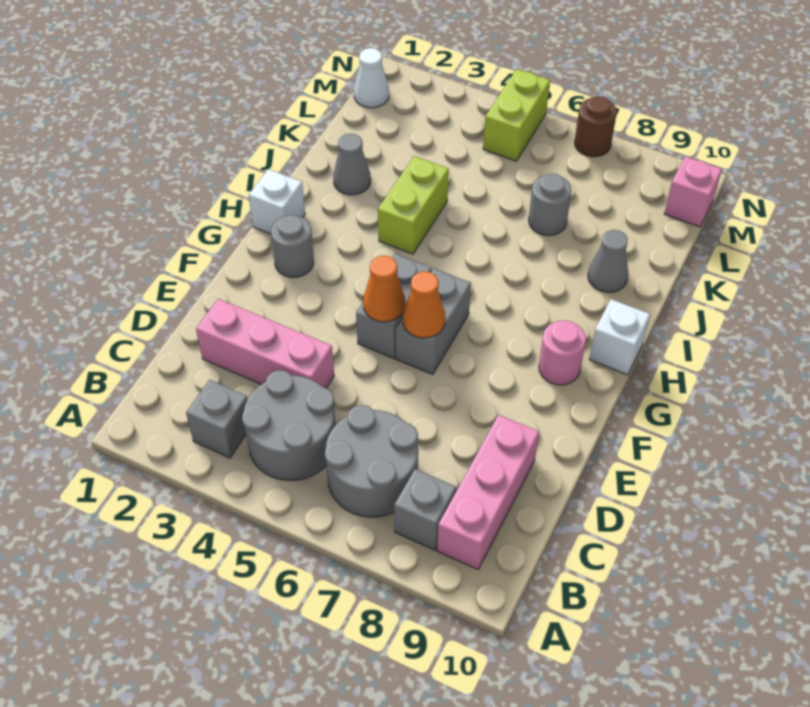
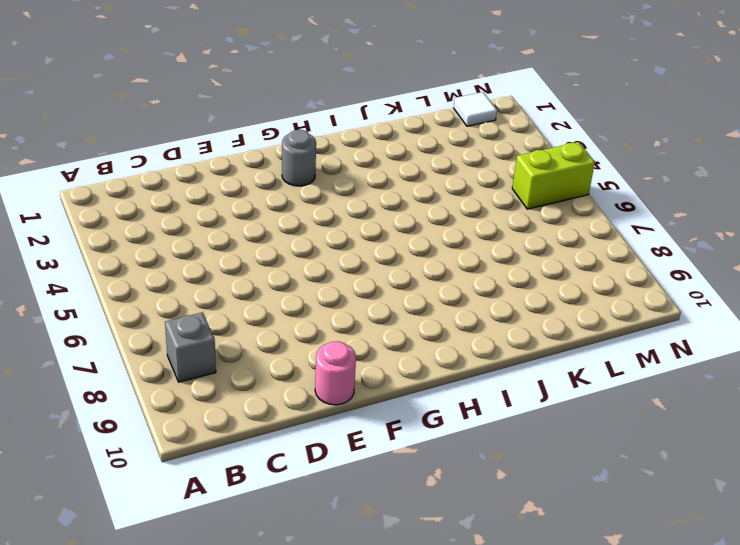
pink 1x1 round brick [315,341,356,405] -> pink 1x1 round brick moved to [539,321,586,385]
white 1x1 tile [454,92,497,126] -> white 1x1 cone [354,48,389,108]
none -> grey 1x1 brick [186,380,248,458]
none -> grey 2x2 round brick [242,370,336,481]
none -> grey 2x2 round brick [325,405,418,517]

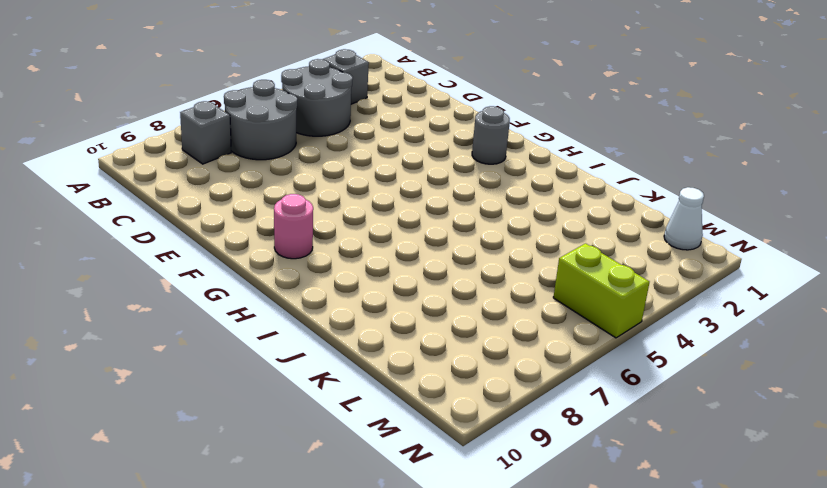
none -> pink 1x3 brick [437,415,539,569]
none -> pink 1x3 brick [196,299,334,388]
none -> grey 1x2 brick [356,253,432,358]

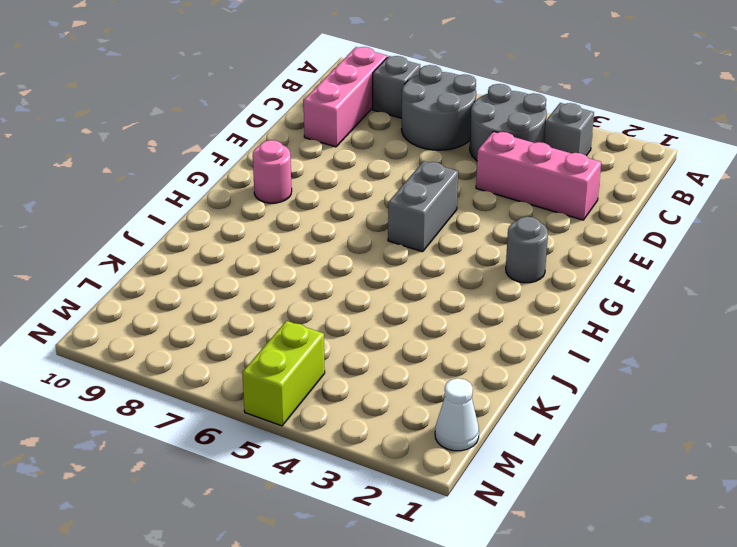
none -> grey 1x2 brick [396,269,471,374]
none -> white 1x1 brick [249,169,305,234]
none -> white 1x1 brick [589,299,650,375]

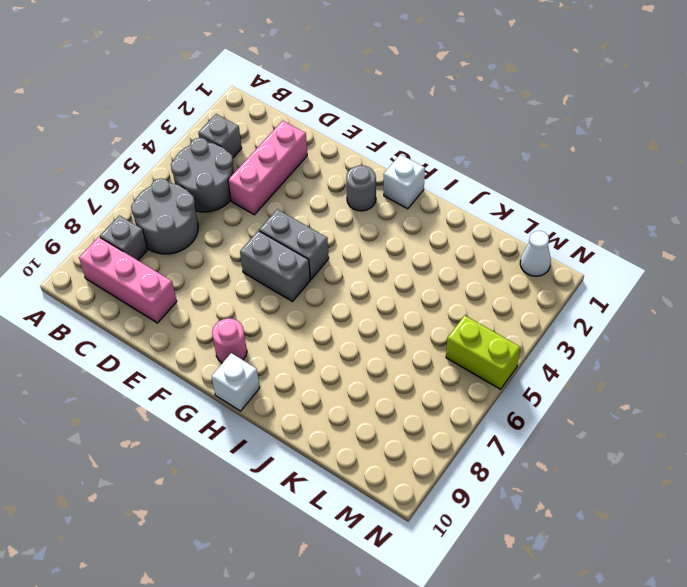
none -> lime 1x2 brick [378,156,449,254]
none -> grey 1x1 cone [333,134,371,195]
none -> grey 1x1 cone [588,230,628,292]

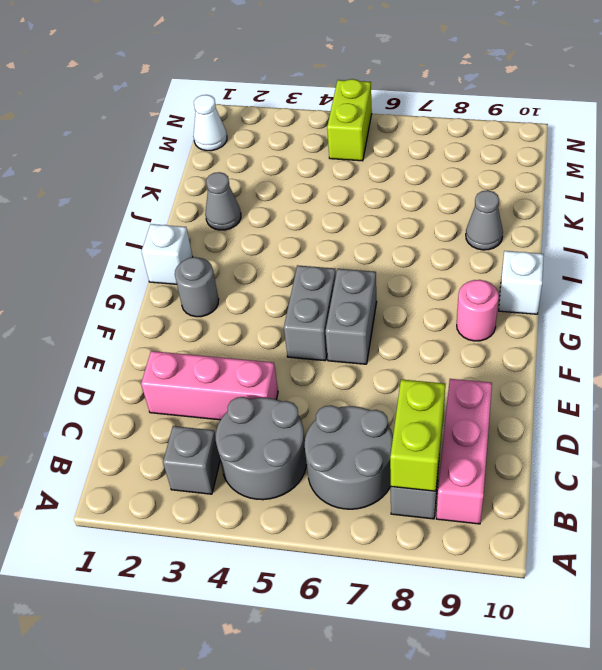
lime 1x2 brick [390,379,445,491] -> lime 1x2 brick moved to [378,156,449,254]
none -> grey 1x1 round brick [529,174,572,235]
none -> pink 1x1 brick [664,156,722,227]
none -> brown 1x1 round brick [575,96,617,157]

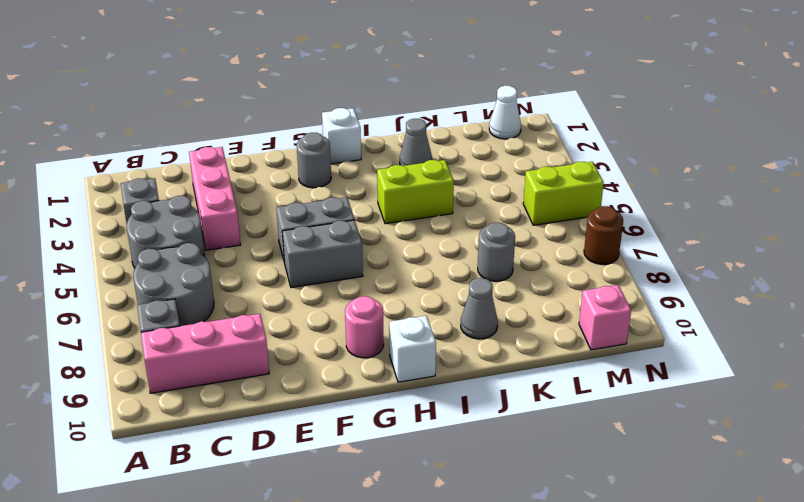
none -> orange 1x1 cone [363,255,405,322]
none -> orange 1x1 cone [403,271,445,338]

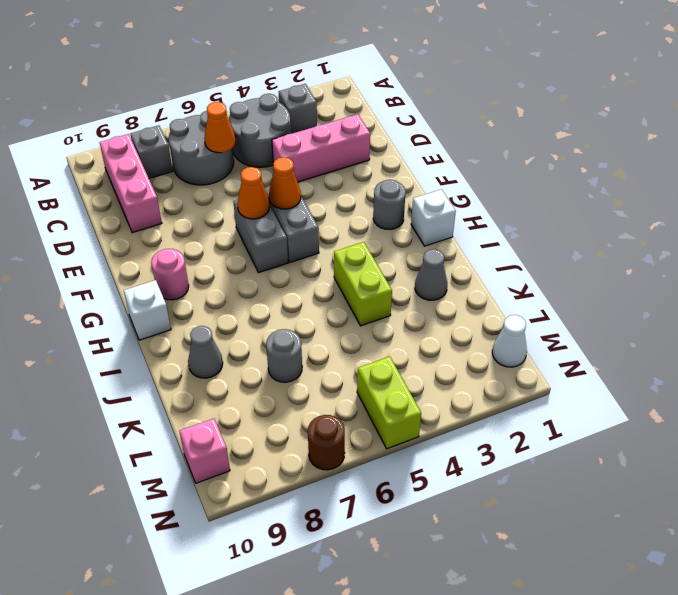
orange 1x1 cone [204,102,235,153] -> none

